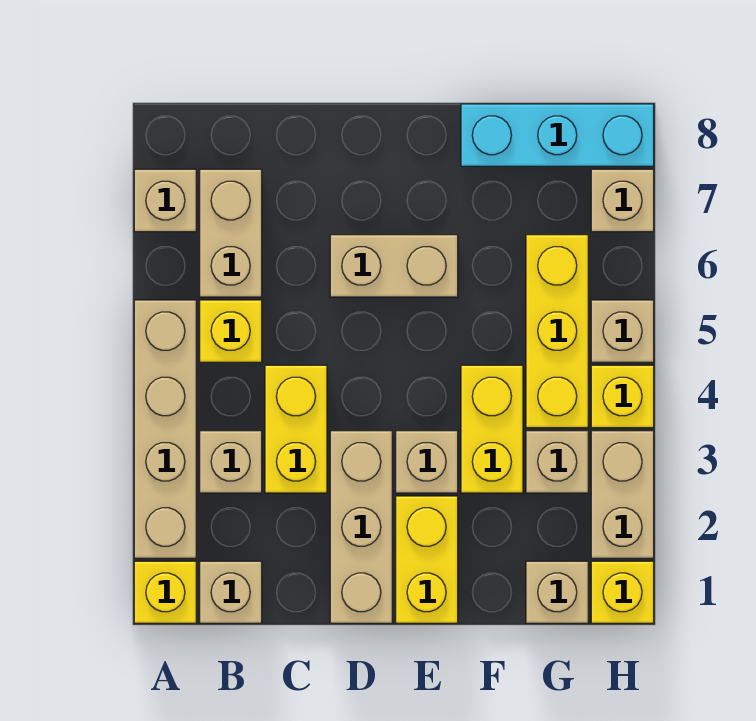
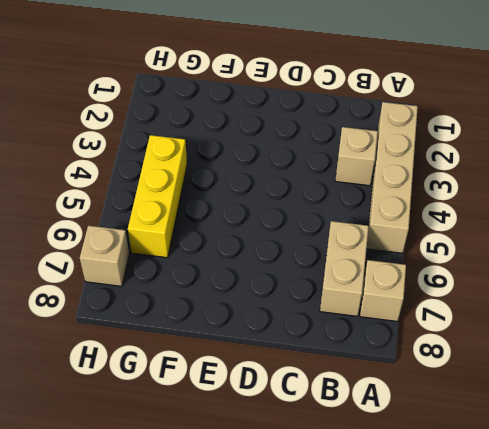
none -> yellow 1x1 brick [134,561,196,623]
none -> tan 1x1 brick [200,561,262,623]
none -> yellow 1x1 brick [200,300,262,362]

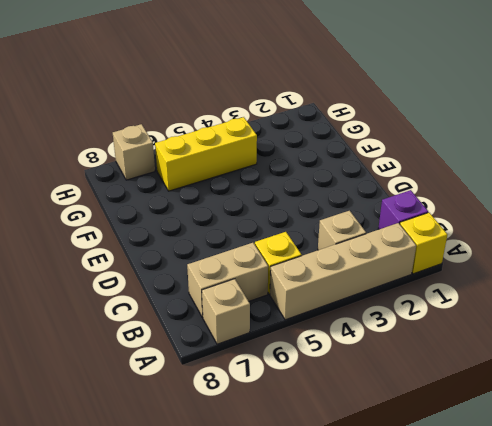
purple 1x1 brick [378,190,428,229] -> tan 1x1 brick [200,561,262,623]
none -> yellow 1x2 brick [265,365,327,493]
none -> tan 1x3 brick [330,431,392,623]
none -> tan 1x2 brick [330,235,458,297]

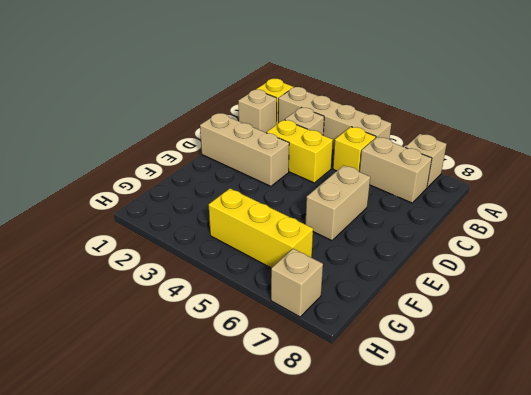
none -> yellow 1x2 brick [396,496,458,623]
none -> tan 1x1 brick [396,431,458,493]
none -> yellow 1x2 brick [461,365,523,493]

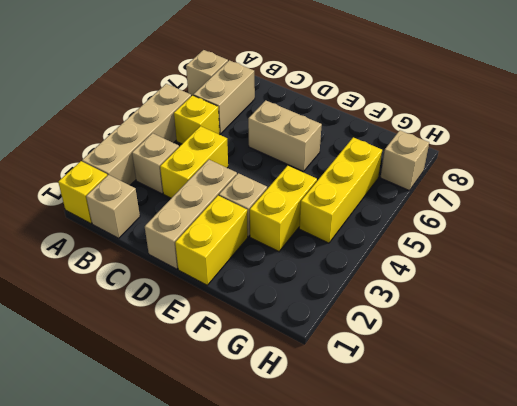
none -> cyan 1x3 brick [461,104,654,166]
none -> tan 1x1 brick [526,561,588,623]
none -> tan 1x1 brick [526,431,588,493]

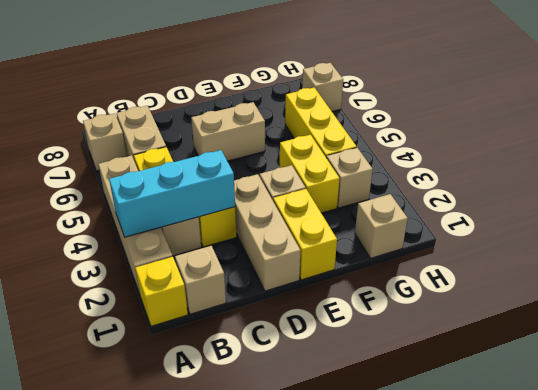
cyan 1x3 brick [109,150,235,237] -> cyan 1x3 brick moved to [461,104,654,166]
none -> yellow 1x1 brick [591,561,654,623]
none -> tan 1x2 brick [591,431,654,558]
none -> yellow 1x1 brick [591,365,654,428]

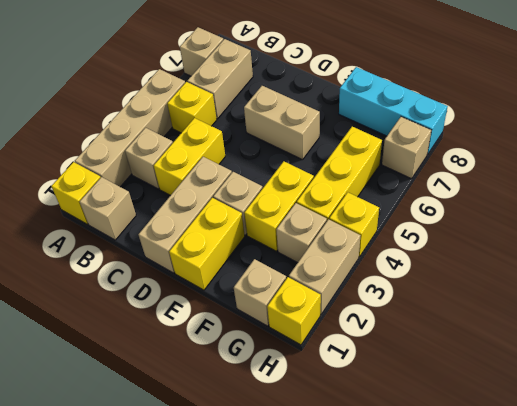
none -> tan 1x1 brick [591,300,654,362]

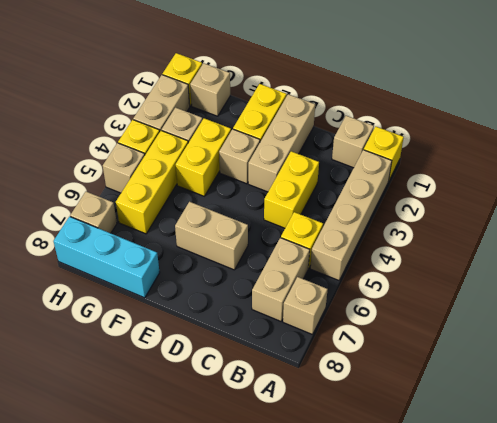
none -> tan 1x1 brick [200,431,262,493]

